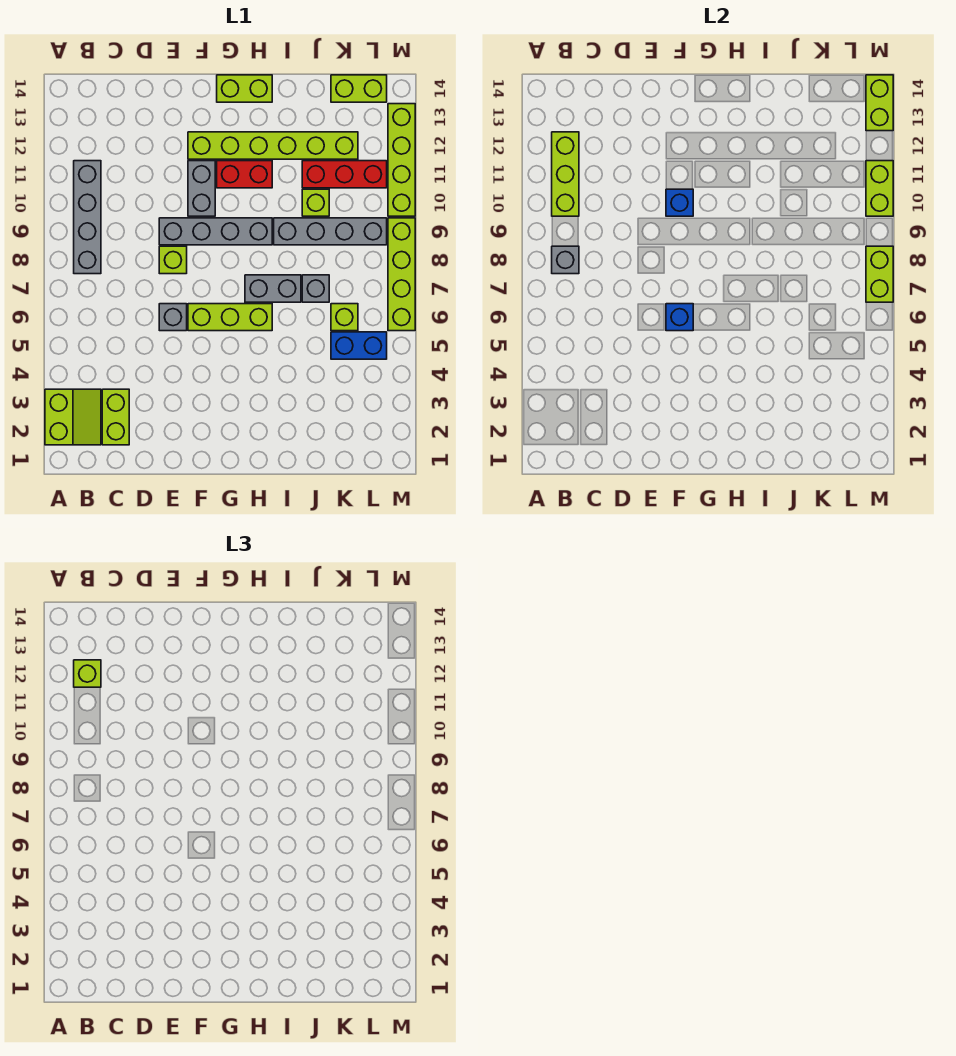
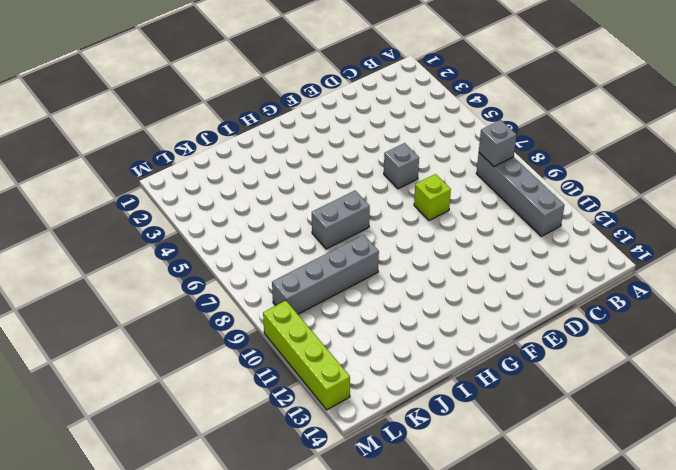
none -> lime 2x2 slope [45,389,101,445]
none -> lime 1x2 brick [102,389,129,445]
none -> grey 1x4 brick [159,218,272,245]

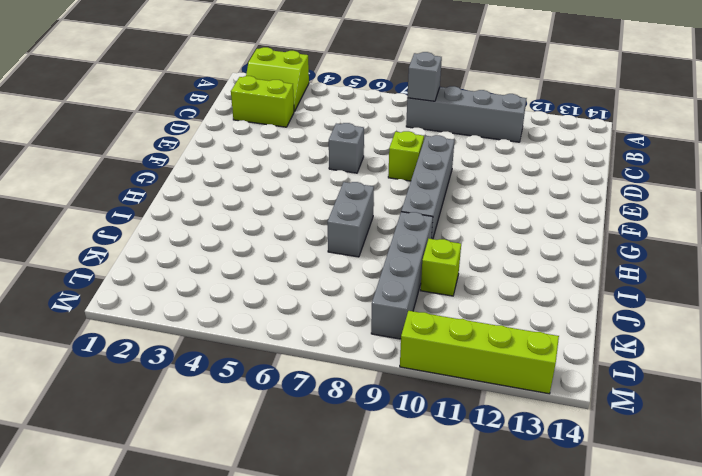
none -> lime 1x3 brick [188,304,272,331]
none -> grey 1x2 brick [188,161,215,216]
none -> lime 1x6 brick [188,132,358,159]

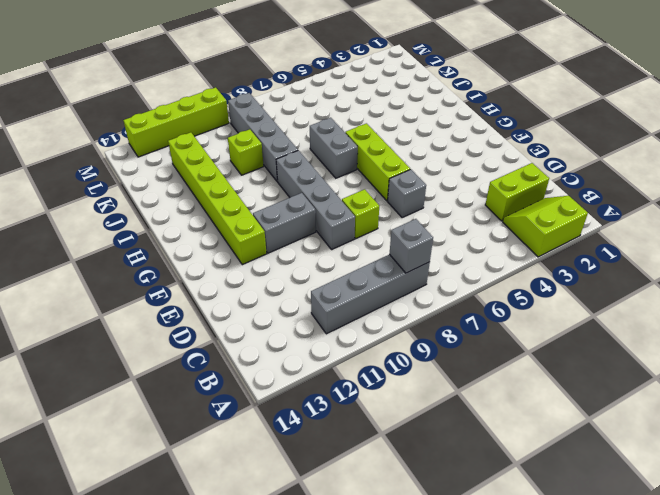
none -> red 1x2 brick [217,161,272,188]
none -> lime 1x2 brick [217,75,272,102]
none -> grey 1x1 brick [302,275,329,302]

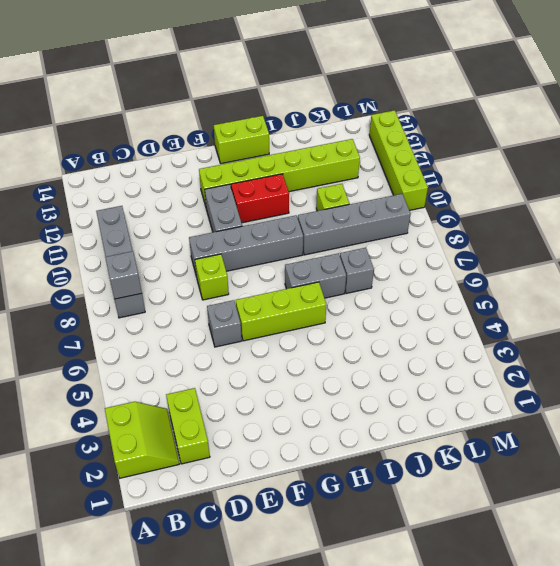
none -> red 1x3 brick [302,161,387,188]
none -> blue 1x2 brick [331,332,387,359]
none -> lime 1x1 brick [331,304,358,331]

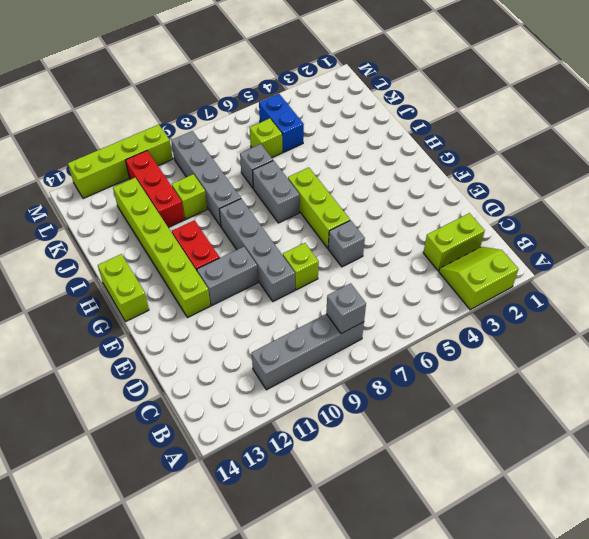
none -> lime 1x2 brick [331,75,387,102]
none -> lime 1x4 brick [388,218,415,331]
none -> lime 1x3 brick [552,132,579,216]

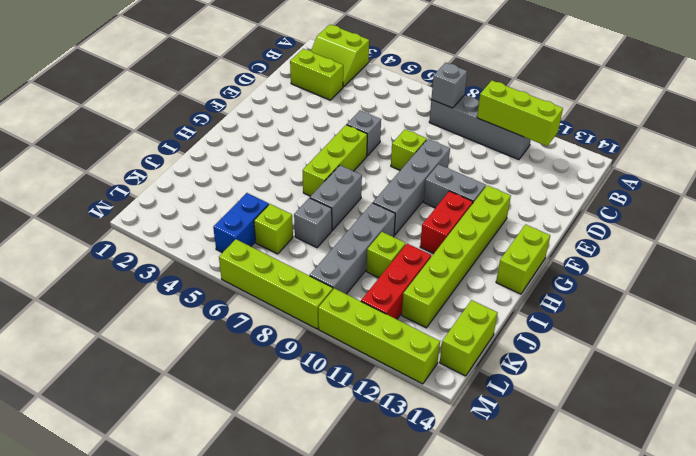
none -> blue 1x1 brick [666,304,693,331]
none -> blue 1x1 brick [666,189,693,216]
none -> lime 1x2 brick [866,246,893,302]

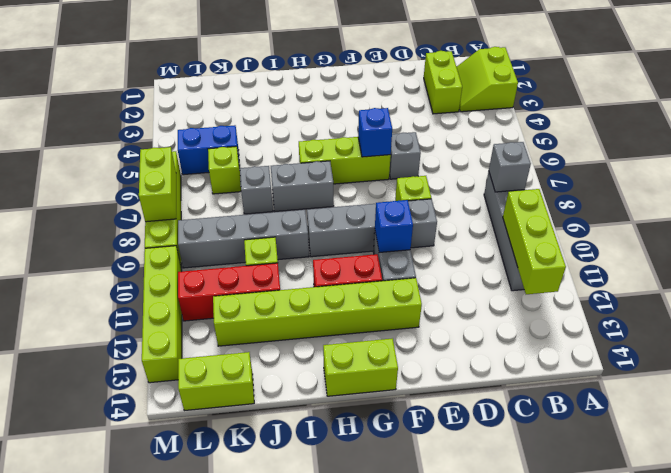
none -> lime 1x2 brick [866,161,893,216]
none -> lime 1x2 brick [866,75,893,131]
none -> lime 1x1 brick [74,660,101,687]

